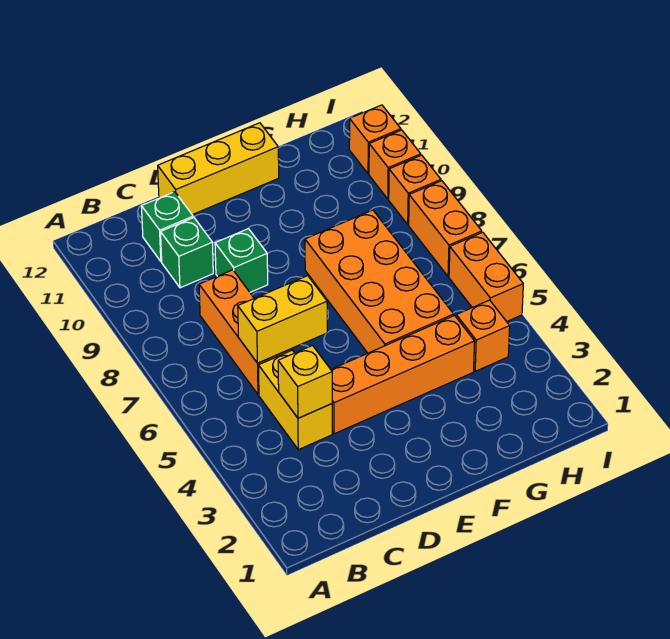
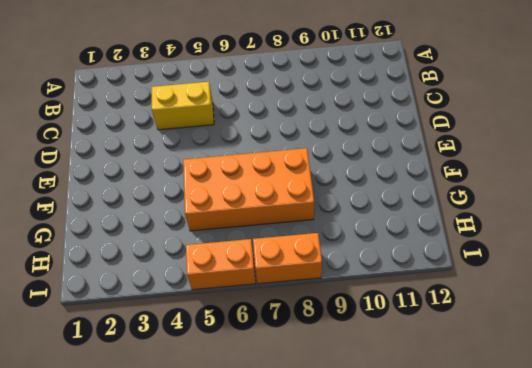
none -> orange 1x3 brick [199,270,292,395]
none -> green 1x1 brick [161,217,213,288]
none -> green 1x1 brick [141,192,193,262]

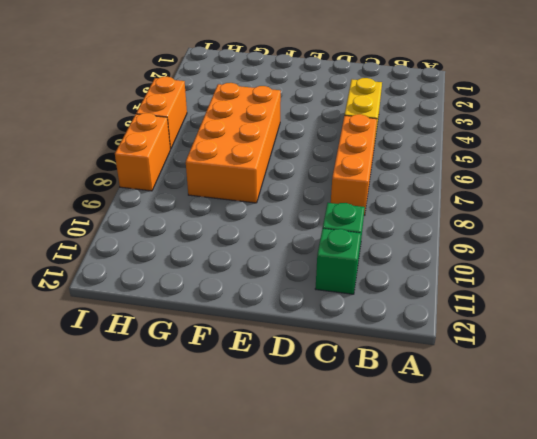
none -> orange 1x4 brick [331,316,475,434]
none -> green 1x1 brick [215,229,268,292]
none -> yellow 1x3 brick [158,123,279,215]

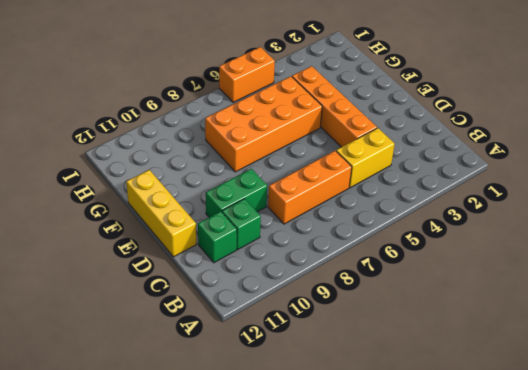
green 1x2 brick [206,169,267,217] -> green 1x1 brick [215,229,268,292]
none -> orange 1x1 brick [456,300,510,371]
none -> orange 1x2 brick [409,181,482,276]
none -> orange 1x1 brick [389,155,441,225]

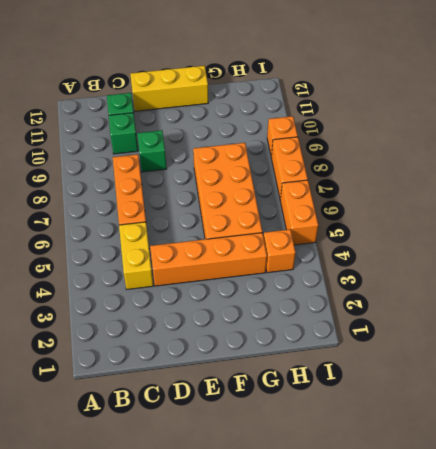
none -> orange 1x1 brick [369,130,421,199]
none -> orange 1x1 brick [349,105,401,174]
none -> yellow 1x1 brick [278,346,332,418]

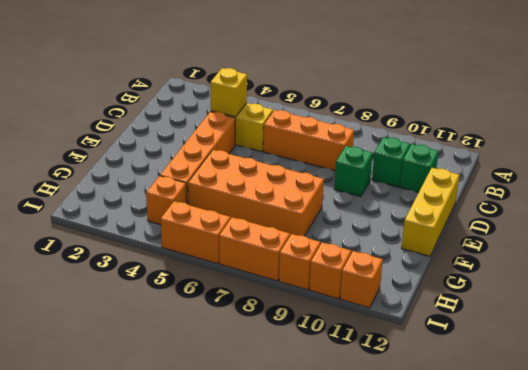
none -> yellow 1x2 brick [238,276,327,363]

